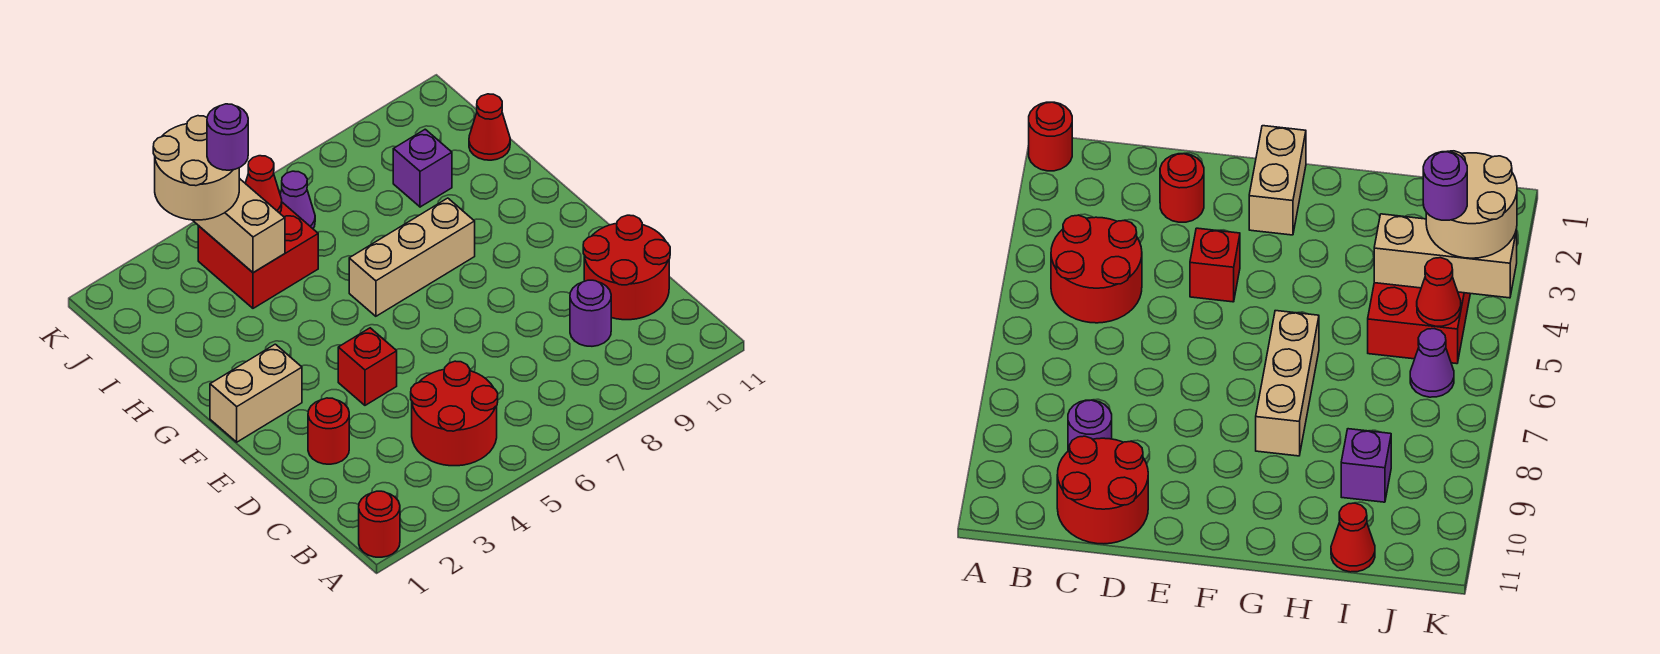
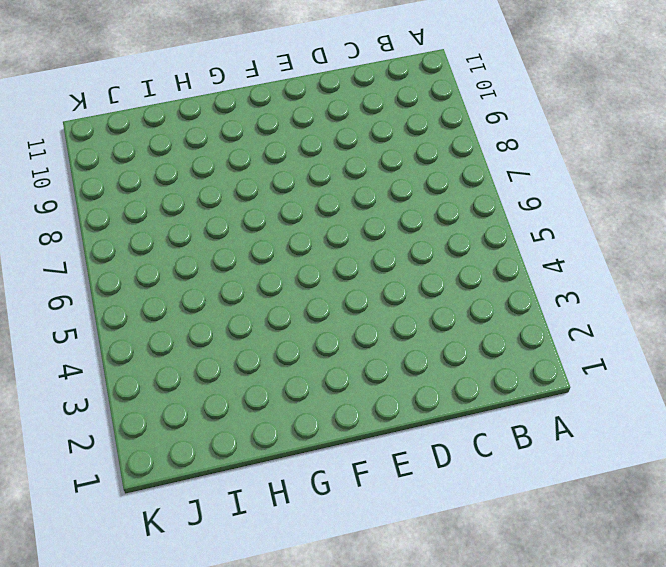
none -> red 1x1 round brick [359,491,400,557]
none -> red 2x2 round brick [411,361,498,466]
none -> purple 1x1 round brick [570,280,611,346]

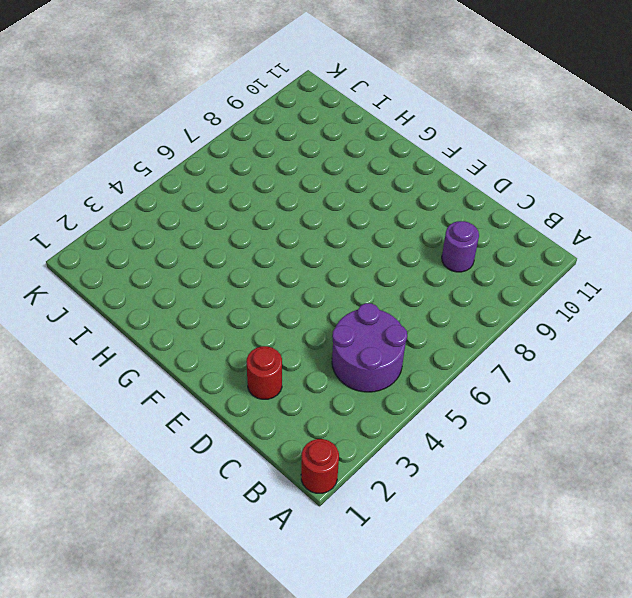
purple 2x2 round brick [332,303,407,392] -> red 2x2 round brick [411,361,498,466]
none -> red 2x2 round brick [583,215,670,320]
none -> red 1x1 brick [338,328,397,405]
none -> tan 1x2 brick [210,344,302,442]

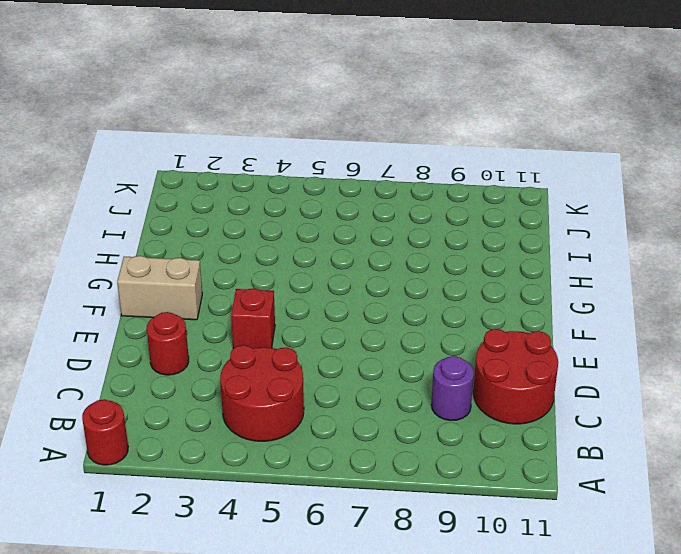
none -> tan 1x3 brick [349,198,475,316]
none -> red 2x2 brick [198,202,318,308]
none -> purple 1x1 brick [393,129,452,207]

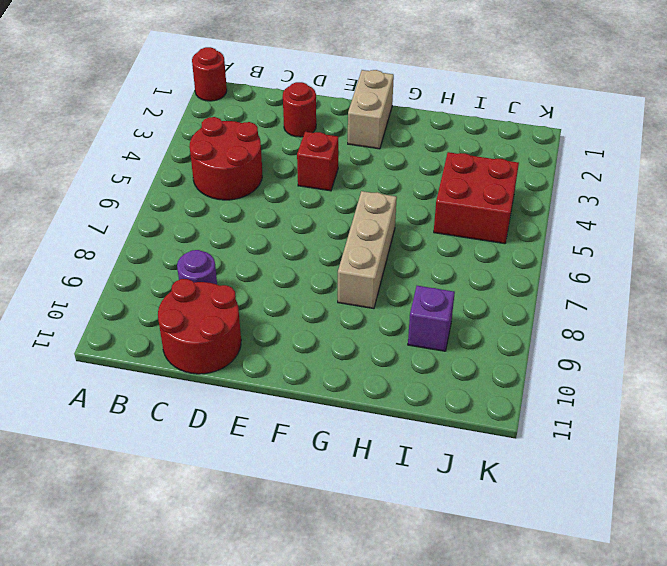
none -> red 1x1 cone [469,94,510,160]
none -> purple 1x1 cone [280,171,315,228]
none -> tan 1x3 brick [193,178,285,272]

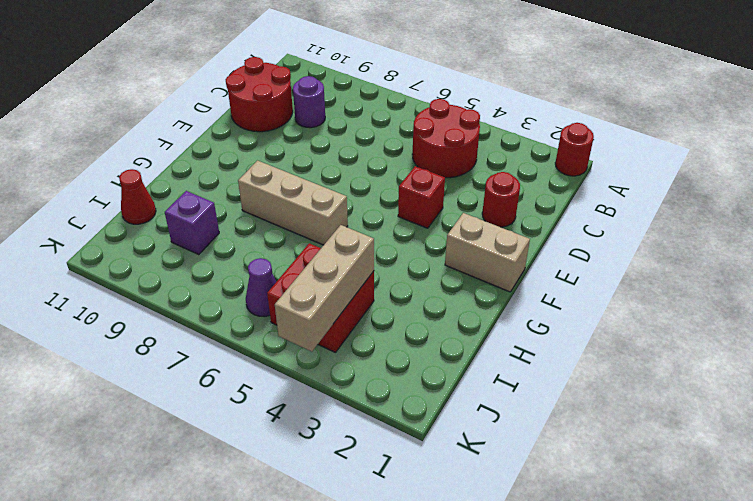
none -> red 1x1 cone [245,156,282,213]
none -> tan 2x2 round brick [153,116,239,220]
none -> purple 1x1 round brick [207,104,248,170]

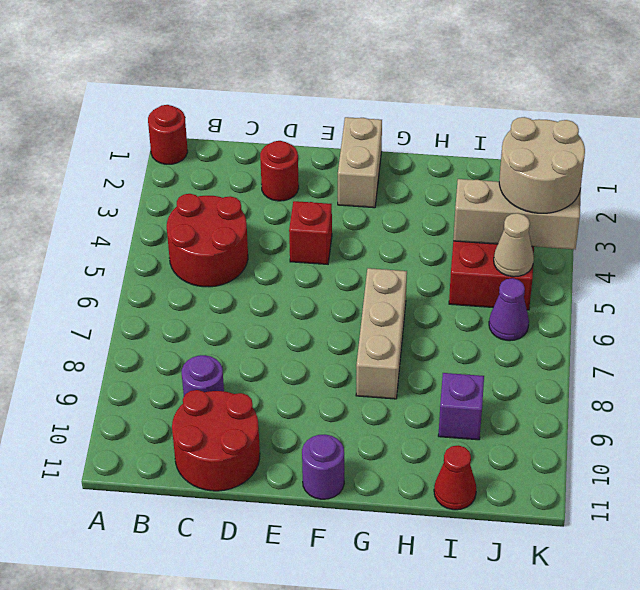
purple 1x1 round brick [302,435,344,499] -> purple 1x1 round brick moved to [207,104,248,170]
tan 1x1 cone [494,213,534,277] -> red 1x1 cone [245,156,282,213]

